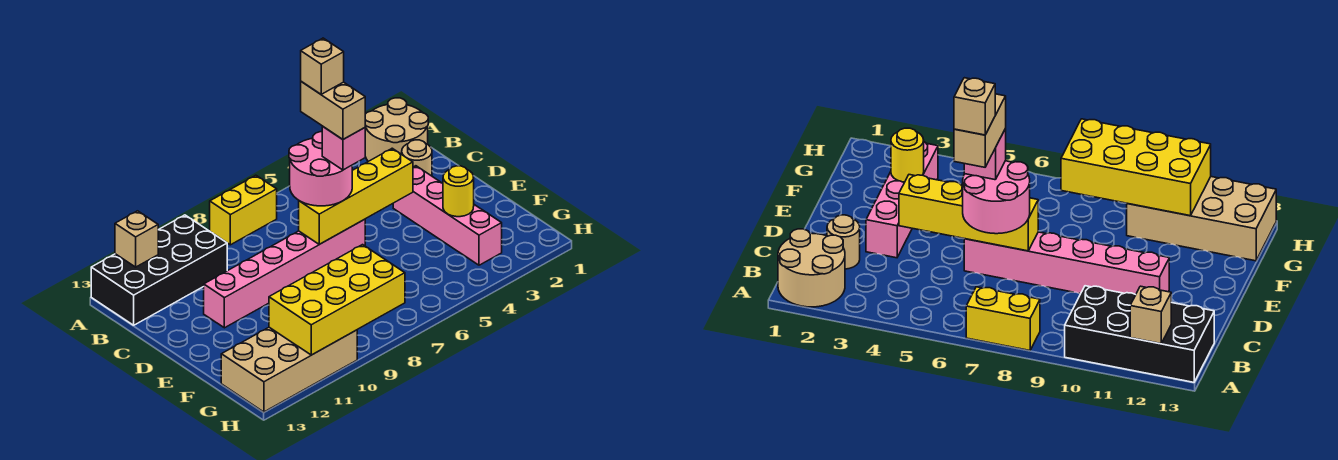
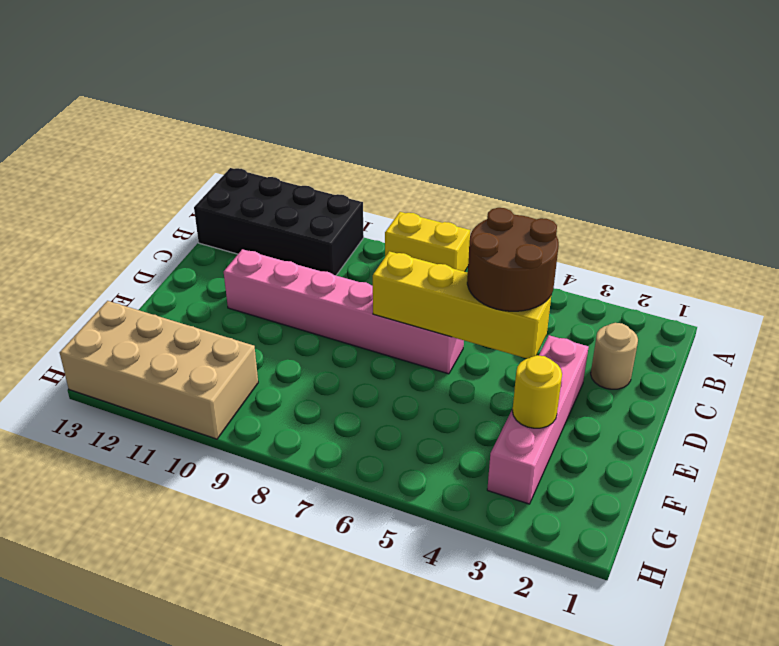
brown 2x2 round brick [467,208,559,311] -> none
none -> tan 2x2 round brick [365,98,428,161]
none -> tan 1x1 brick [115,211,158,267]
none -> yellow 2x4 brick [269,245,405,355]

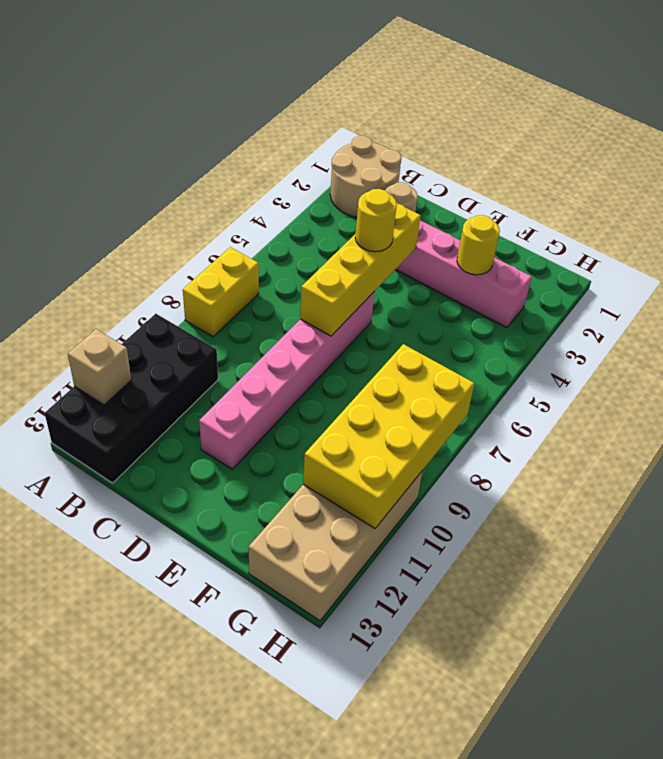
yellow 1x1 round brick [355,189,397,252] -> none
none -> pink 2x2 round brick [289,132,352,206]
none -> pink 1x1 brick [322,126,365,170]
none -> tan 1x2 brick [301,82,365,139]

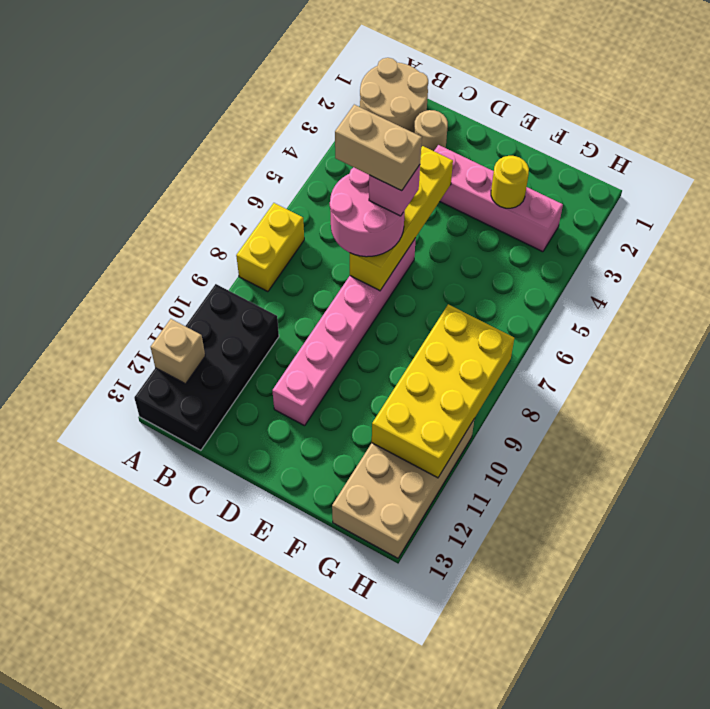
none -> tan 1x1 brick [301,38,344,94]

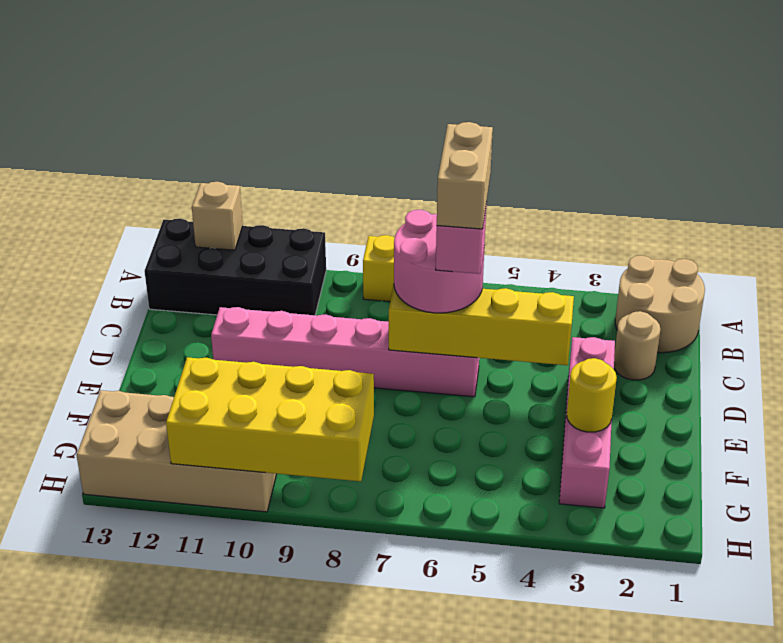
none -> tan 1x1 brick [301,38,344,94]

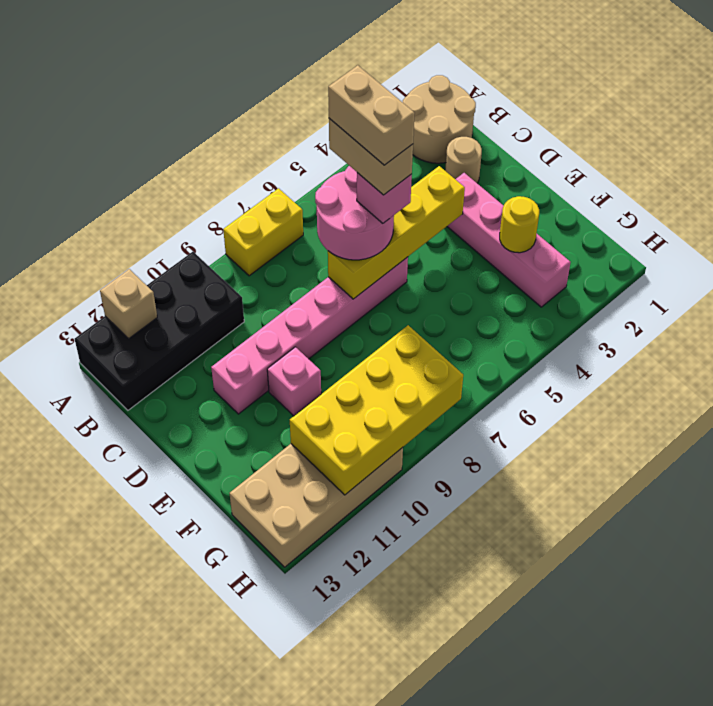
tan 1x2 brick [328,65,415,165] -> tan 1x1 brick [301,38,344,94]
pink 1x1 brick [267,347,321,416] -> none

